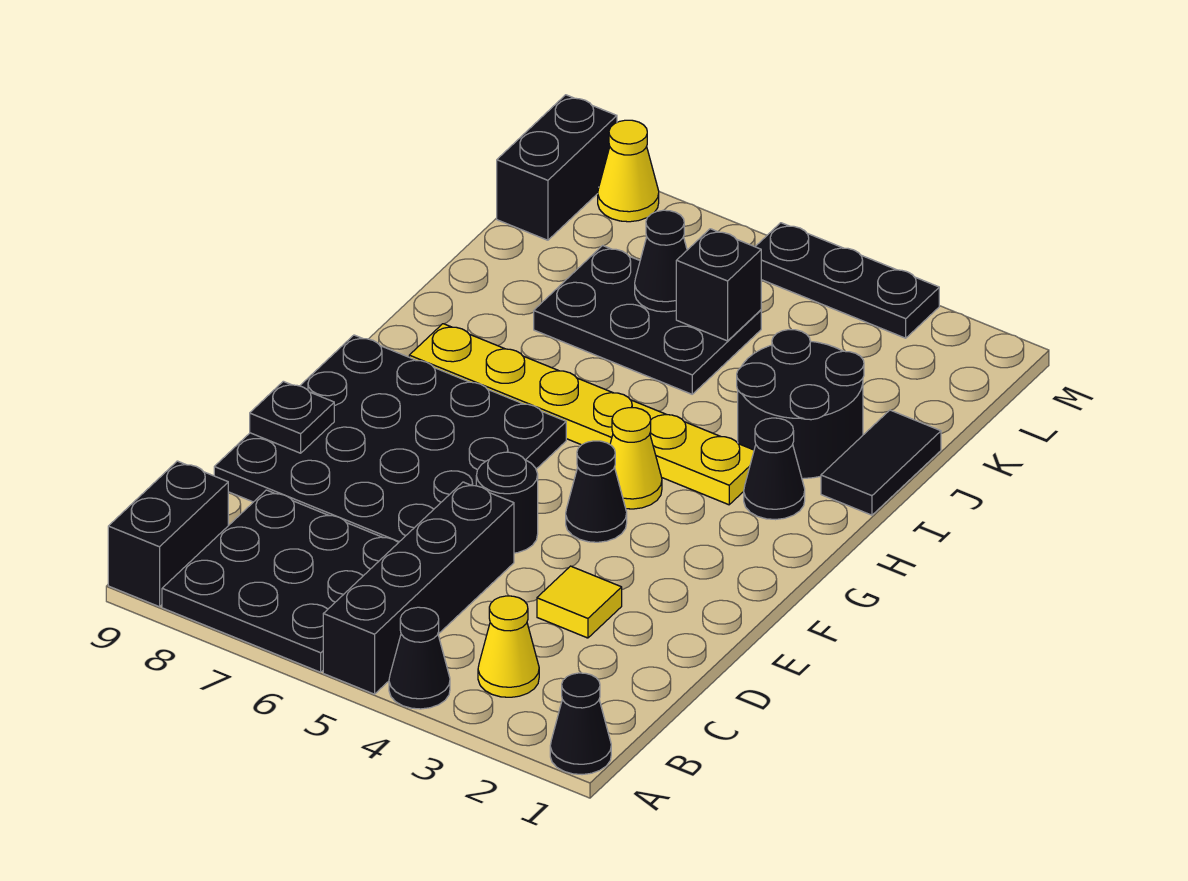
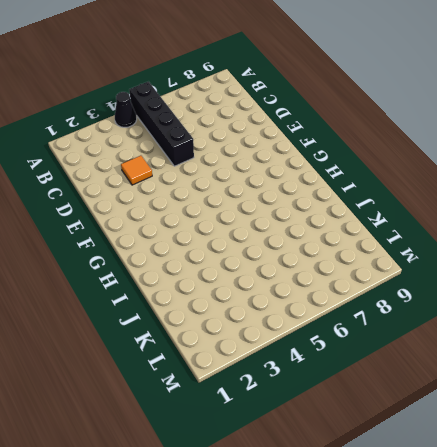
orange 1x1 tile [121,156,152,185] -> yellow 1x1 tile [537,566,622,638]
none -> black 1x1 cone [550,673,611,775]
none -> black 3x3 plate [162,490,398,672]
none -> black 1x2 brick [108,461,228,607]

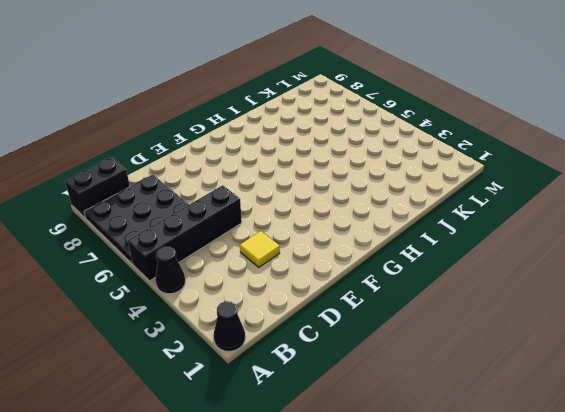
none -> yellow 1x1 cone [478,596,539,697]
none -> black 4x4 plate [214,335,566,543]
none -> black 1x1 round brick [476,452,538,553]

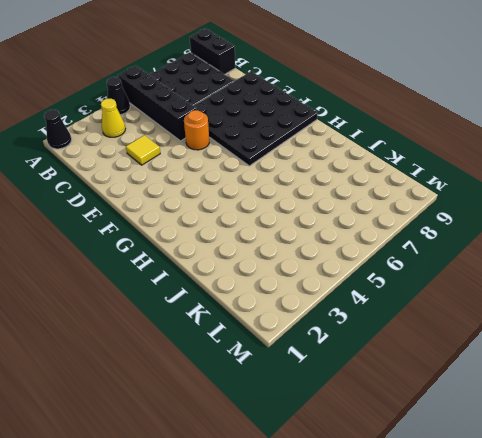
orange 1x1 round brick [184,110,209,150] -> black 1x1 round brick [476,452,538,553]
none -> black 1x1 cone [566,441,627,542]
none -> yellow 1x1 cone [610,408,662,509]
none -> black 1x1 cone [744,418,805,520]

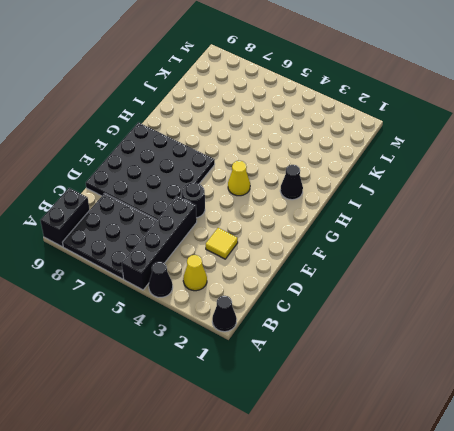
none -> black 1x1 cone [566,441,627,542]
none -> yellow 1x6 plate [409,324,754,505]
none -> black 1x2 tile [821,410,941,515]

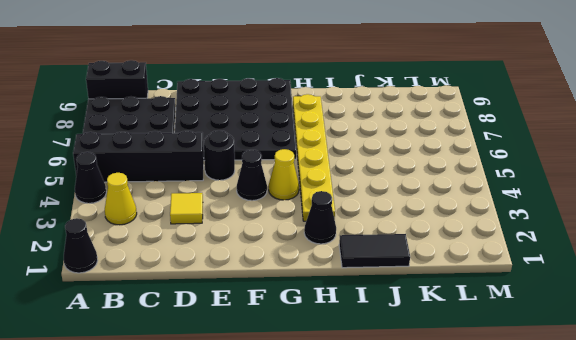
none -> black 2x2 round brick [737,330,864,479]
none -> black 2x3 plate [534,246,761,394]
none -> black 1x2 brick [497,95,617,240]

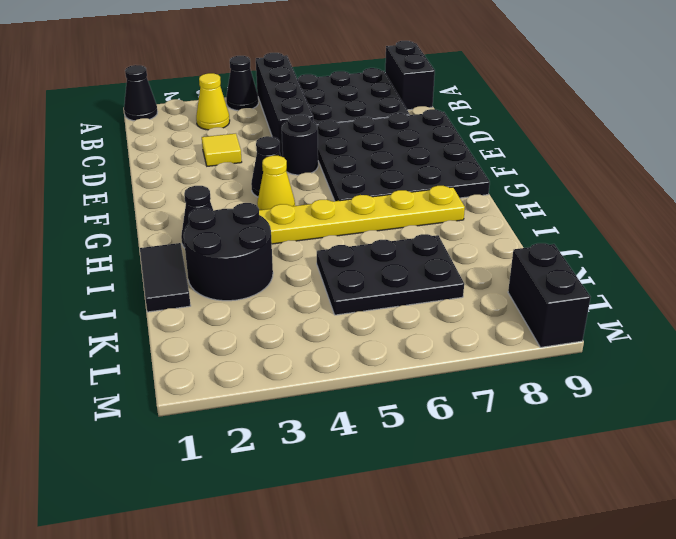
none -> black 1x3 plate [755,223,939,338]
none -> yellow 1x1 cone [598,120,659,222]
none -> black 1x1 plate [250,381,334,453]

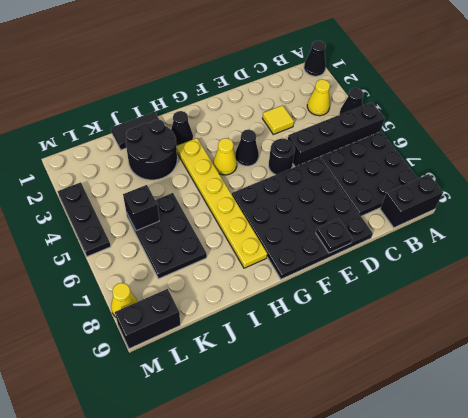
none -> black 1x1 cone [635,210,687,312]

